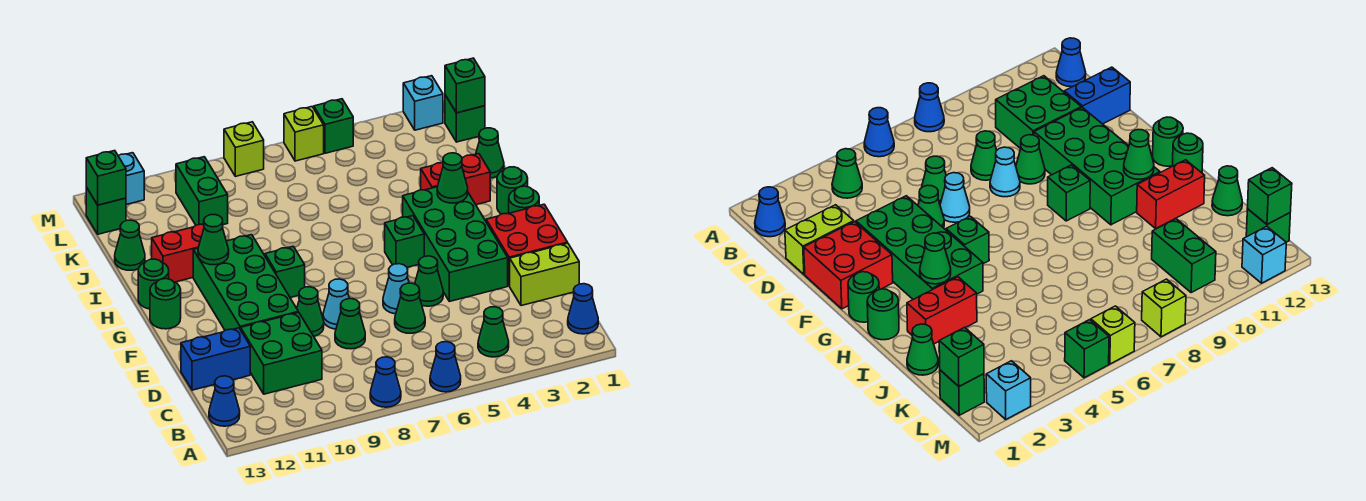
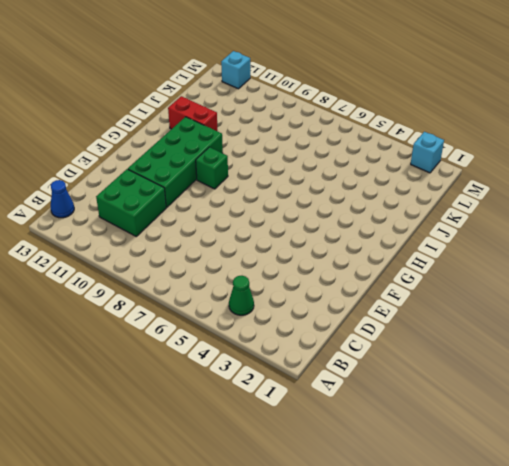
none -> blue 1x1 cone [430,342,461,392]
none -> blue 1x1 cone [370,357,401,407]
none -> blue 1x1 cone [568,284,598,334]
none -> lime 1x2 brick [510,243,579,306]

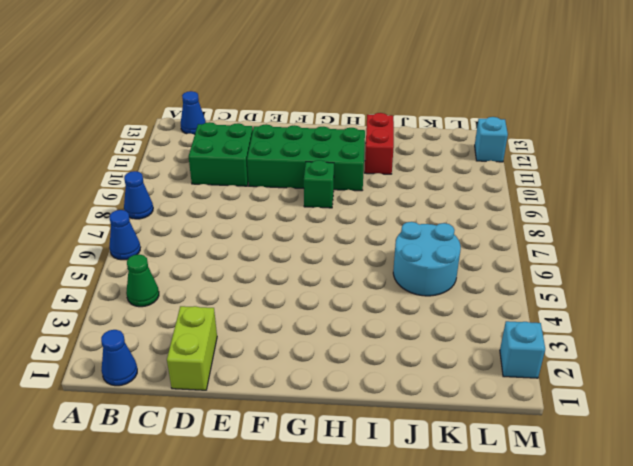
cyan 2x2 round brick [393,222,461,296] -> none
none -> green 1x1 cone [395,283,425,333]
none -> green 1x1 cone [335,299,365,349]
none -> blue 1x2 brick [181,328,250,390]
none -> red 2x2 brick [486,204,568,286]

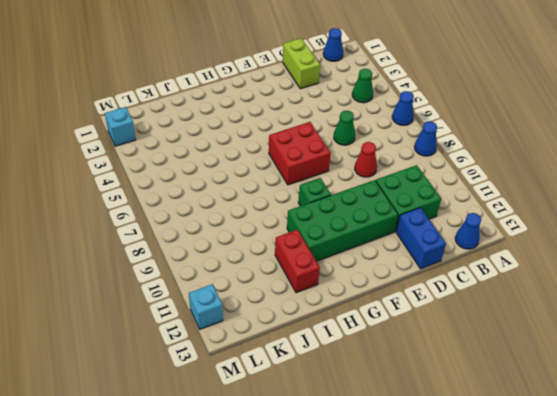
red 1x1 cone [355,142,377,177] -> green 1x1 cone [335,299,365,349]
red 2x2 brick [269,122,331,185] -> red 2x2 brick moved to [486,204,568,286]
none -> green 2x4 brick [403,187,508,301]
none -> green 1x1 cone [415,256,443,306]
none -> cyan 1x1 cone [383,264,409,314]
none -> cyan 1x1 cone [323,279,349,329]

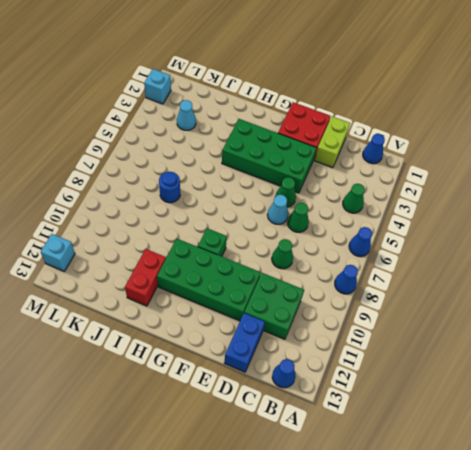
blue 1x1 round brick [159,172,180,203] -> none
cyan 1x1 cone [177,100,196,130] -> cyan 1x1 cone moved to [323,279,349,329]
none -> green 1x1 cone [297,287,324,336]
none -> green 1x1 round brick [509,186,539,213]
none -> green 1x1 brick [385,216,424,267]
none -> green 1x1 round brick [150,279,181,329]

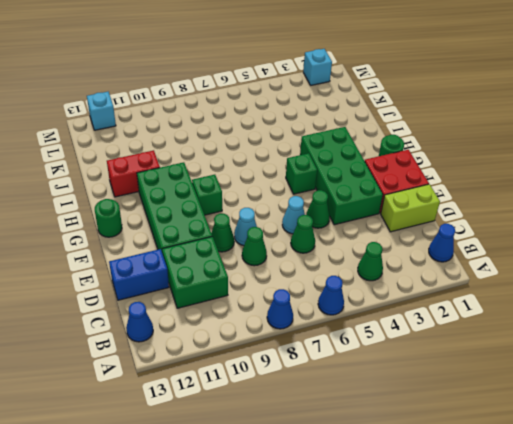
none -> green 1x1 round brick [497,167,528,214]
none -> green 1x1 round brick [138,259,169,309]
none -> red 1x2 brick [421,154,490,205]
none -> green 1x1 cone [476,128,504,178]

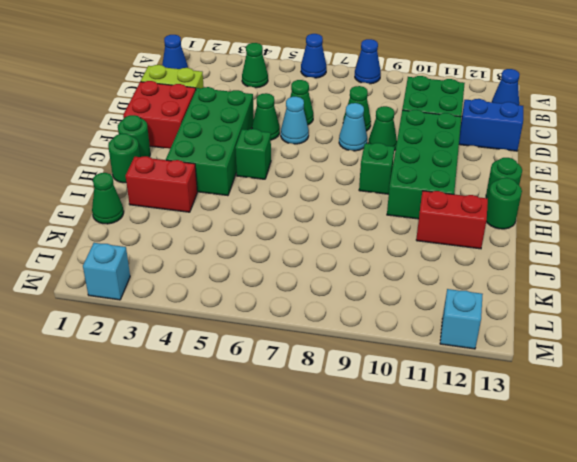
none -> green 1x1 cone [115,220,145,270]
none -> green 1x2 brick [176,157,228,225]
none -> green 1x1 brick [445,95,485,142]
none -> green 1x1 brick [86,187,126,234]

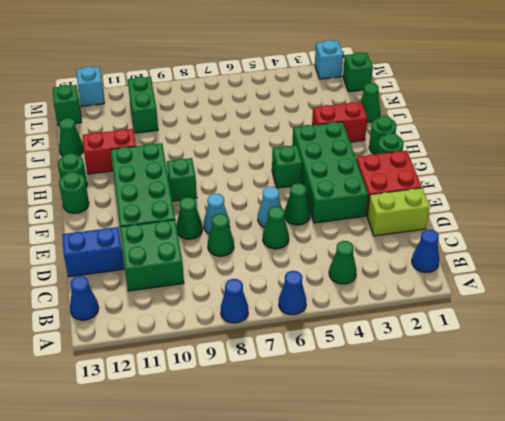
none -> green 1x1 brick [314,99,353,153]
none -> lime 1x1 brick [284,107,324,161]
none -> lime 1x1 brick [224,122,264,176]
none -> green 1x1 cone [437,153,468,203]

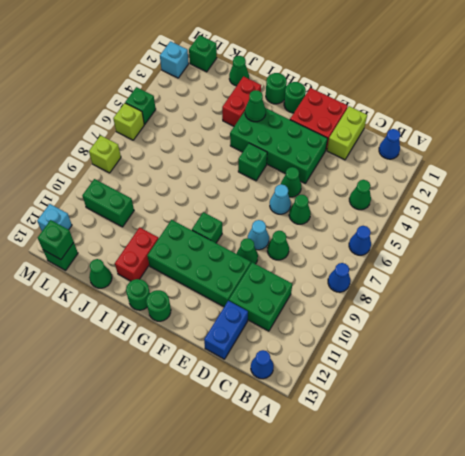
none -> green 1x1 cone [198,215,229,265]
none -> green 1x1 brick [445,58,485,113]

